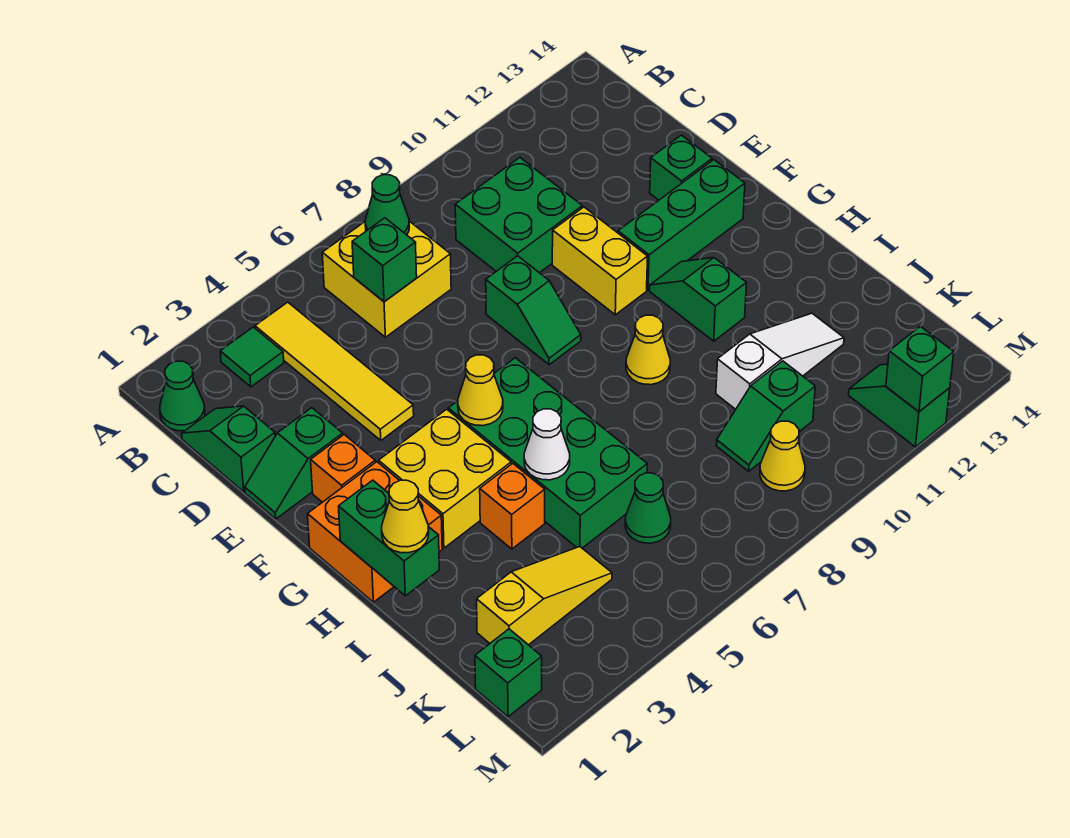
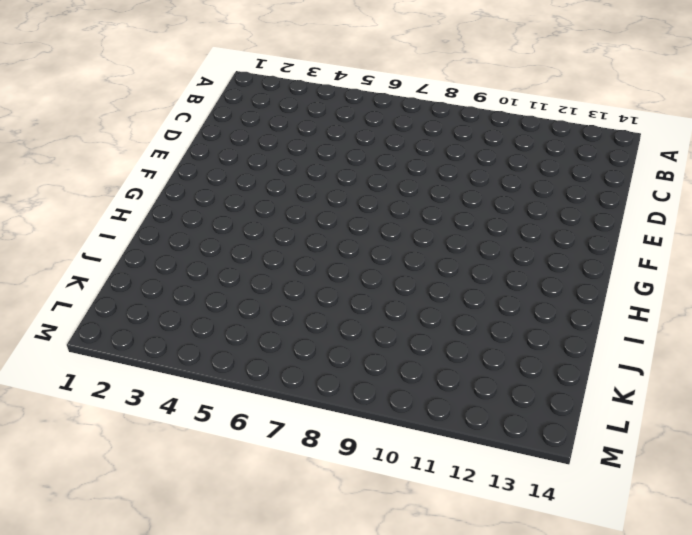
none -> green 1x1 cone [160,361,205,431]
none -> green 1x1 tile [220,327,284,387]
none -> yellow 1x4 tile [255,302,414,440]
none -> yellow 2x2 brick [322,221,451,337]

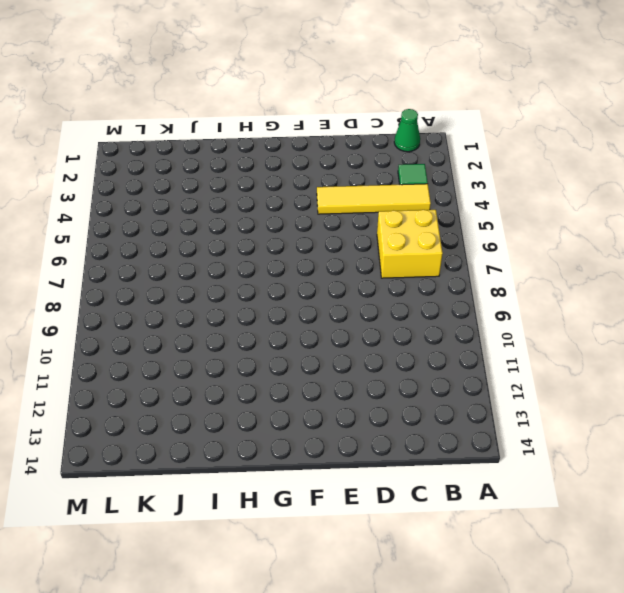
none -> green 1x2 slope [182,406,275,492]
none -> green 2x2 brick [455,158,582,273]
none -> green 1x2 slope [245,408,343,519]
none -> green 1x2 slope [486,256,581,365]

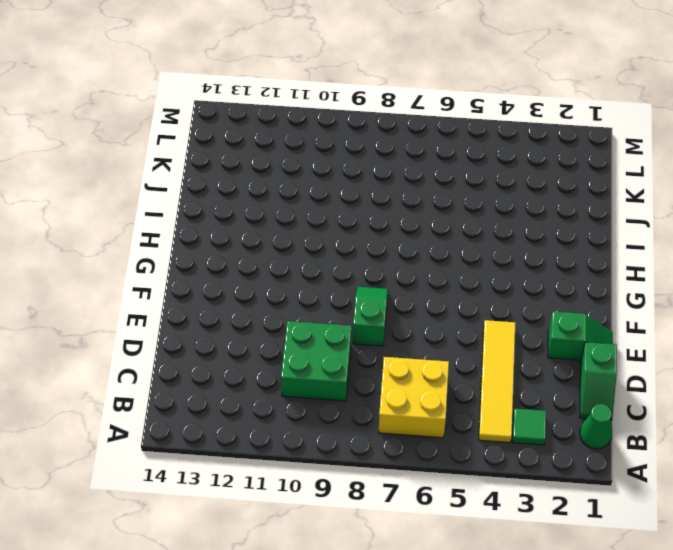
none -> yellow 1x2 brick [552,207,648,315]
none -> green 1x1 brick [650,135,712,200]
none -> orange 1x1 brick [311,435,375,502]
none -> green 1x3 brick [618,160,745,290]

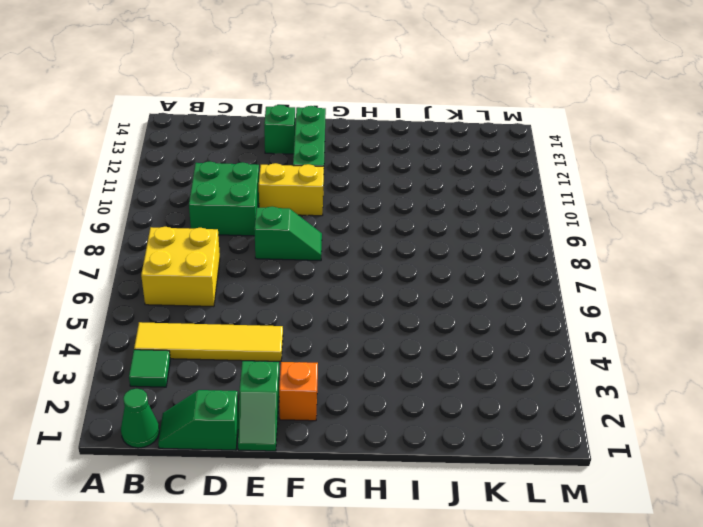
none -> orange 2x2 brick [308,462,442,602]
none -> yellow 2x2 brick [379,409,511,548]
none -> green 2x4 brick [448,358,647,548]
none -> green 1x2 slope [650,258,746,341]

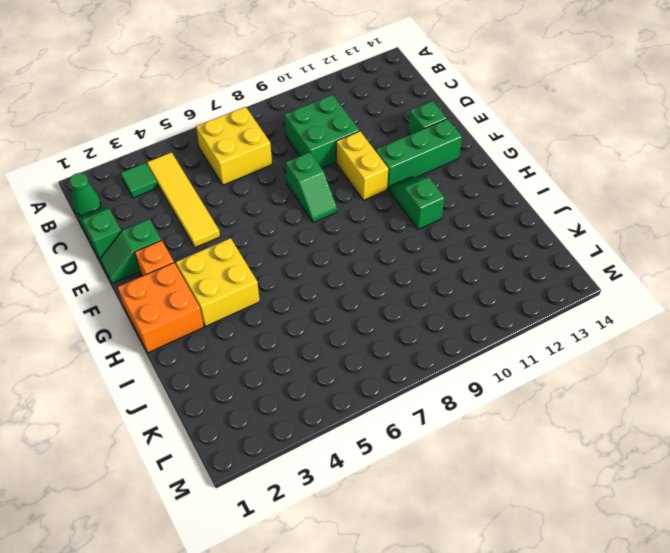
none -> green 2x4 brick [448,358,647,548]
none -> yellow 1x1 cone [626,315,670,385]
none -> orange 1x1 brick [480,463,545,549]
none -> white 1x3 slope [716,313,844,409]

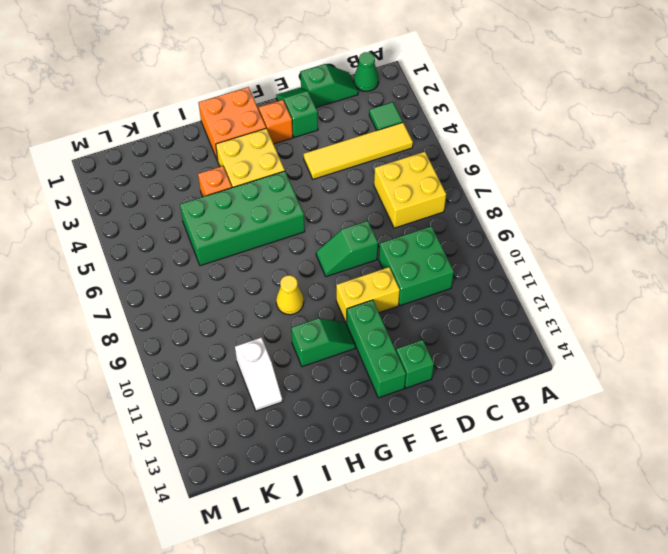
white 1x2 slope [235,337,283,411] -> white 1x3 slope [716,313,844,409]
none -> yellow 1x3 slope [477,547,612,645]
none -> green 1x1 cone [625,473,671,543]
none -> green 1x2 slope [716,361,815,471]
none -> green 1x1 brick [475,629,542,717]

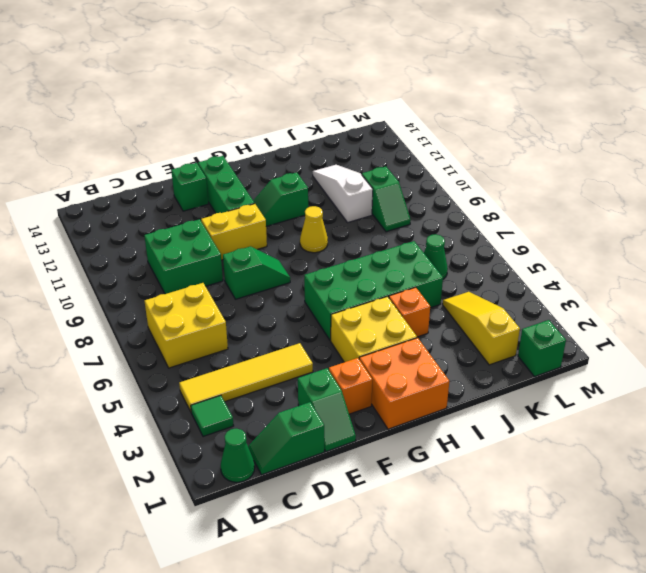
none -> yellow 1x1 cone [760,421,805,491]
none -> green 1x2 slope [849,364,950,447]
none -> green 1x1 cone [365,175,409,235]
none -> green 1x1 brick [352,218,417,302]

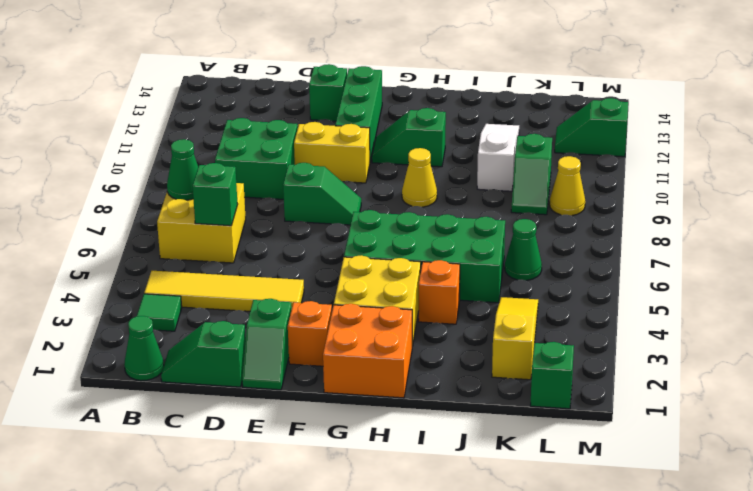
none -> yellow 1x1 cone [458,355,503,426]
none -> green 1x2 brick [339,480,439,596]
none -> white 1x1 cone [524,409,570,480]
none -> green 1x1 brick [886,326,954,412]

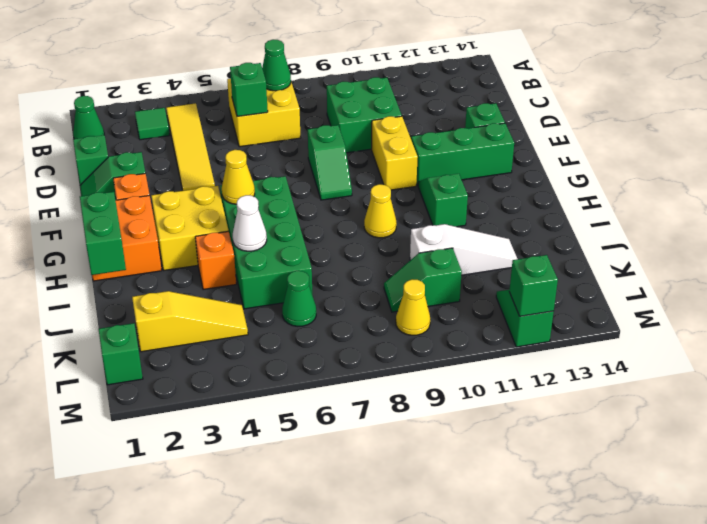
none -> yellow 1x1 cone [382,480,429,553]

